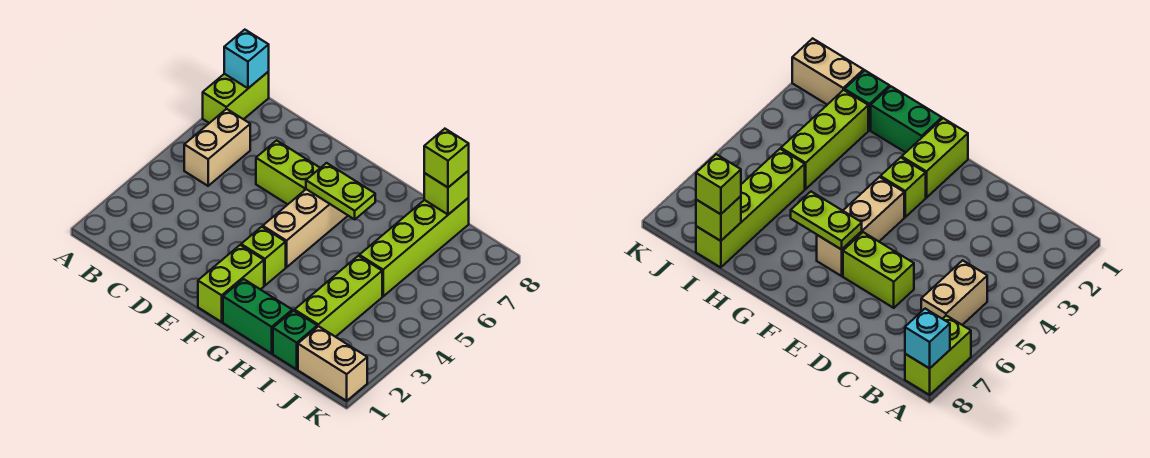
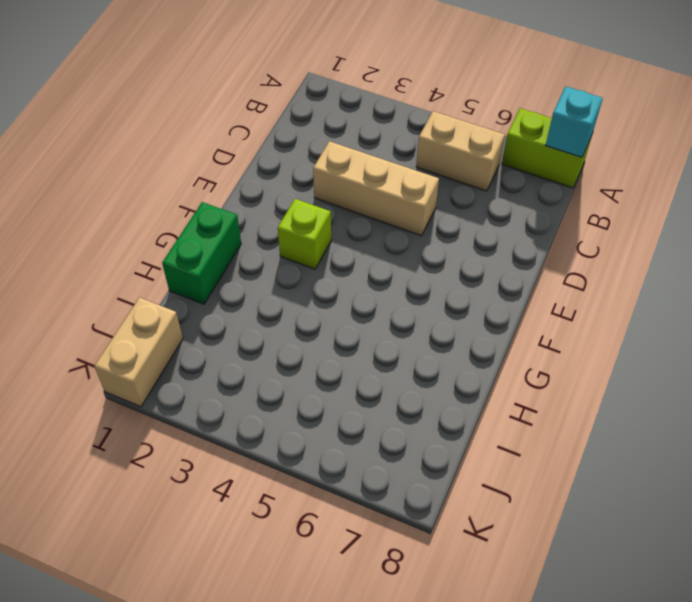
tan 1x3 brick [313,141,439,236] -> tan 1x3 brick moved to [263,189,348,267]
none -> lime 1x2 brick [256,140,320,205]
none -> lime 1x2 brick [198,245,264,322]
none -> green 1x1 brick [273,311,317,369]

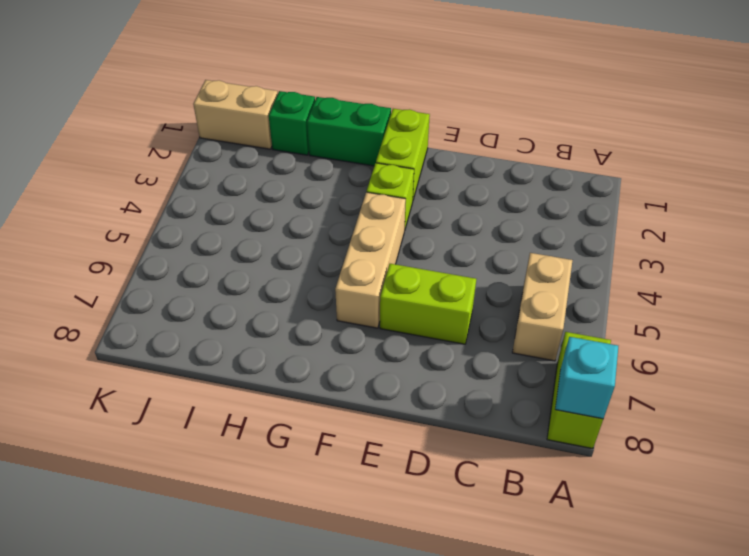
none -> lime 1x3 brick [295,256,382,337]
none -> lime 1x4 brick [359,198,469,296]
none -> lime 1x2 plate [306,163,375,219]

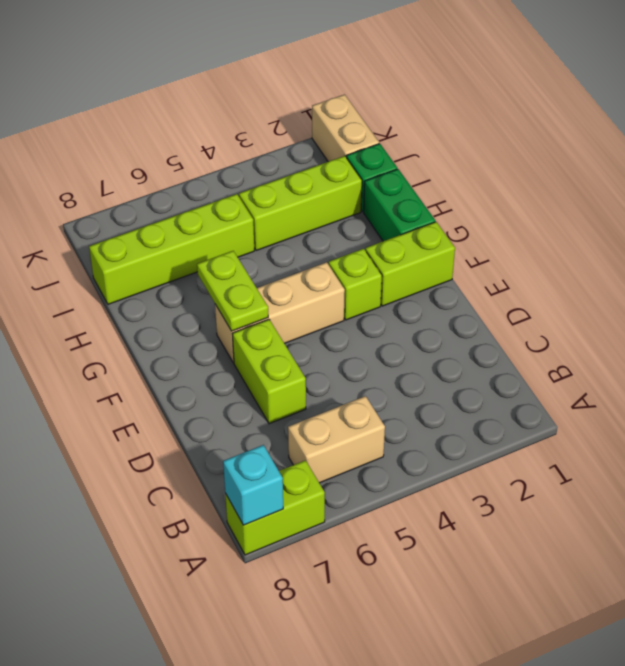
none -> lime 1x1 brick [424,171,469,215]
none -> lime 1x1 brick [424,129,469,187]

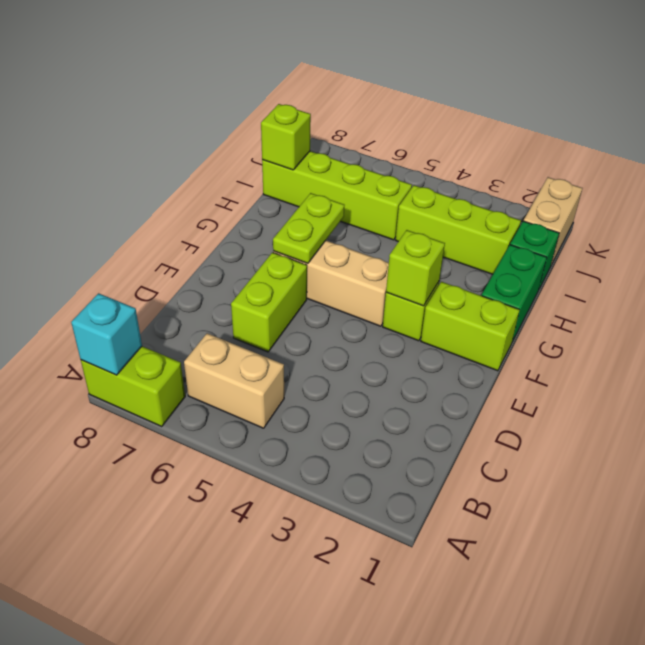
lime 1x1 brick [386,230,445,306] -> lime 1x1 brick moved to [424,129,469,187]

